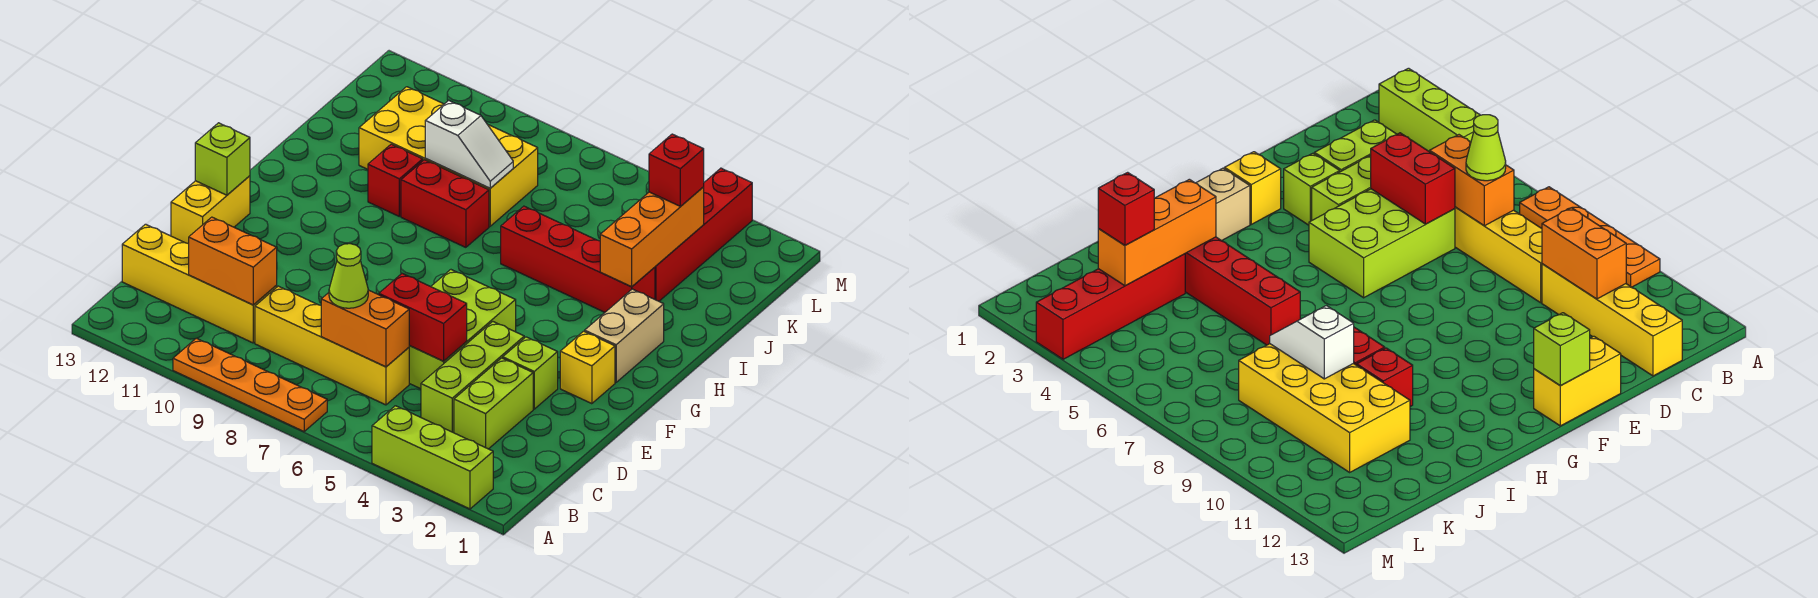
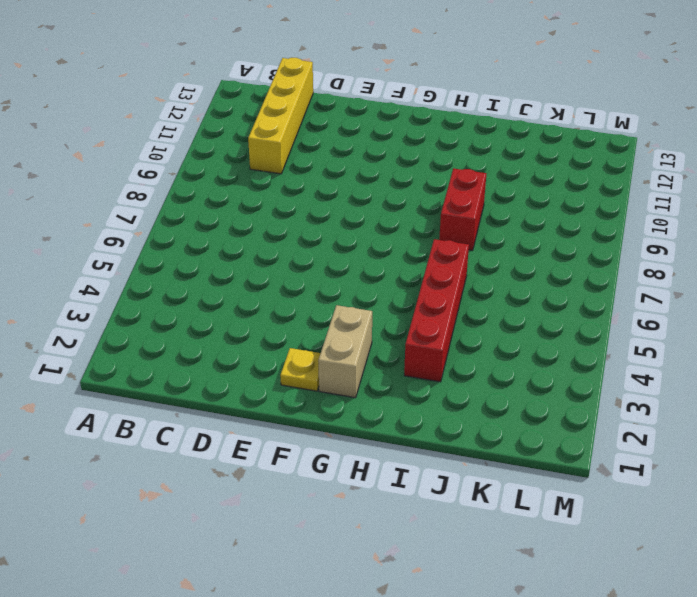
yellow 1x1 plate [280,348,321,391] -> yellow 1x1 brick [560,331,615,404]
tan 1x2 brick [318,305,372,398] -> tan 1x2 brick turned to [585,289,664,382]
none -> lime 1x3 brick [372,406,493,509]
none -> orange 1x4 plate [173,338,327,431]
none -> lime 1x2 brick [454,358,533,449]

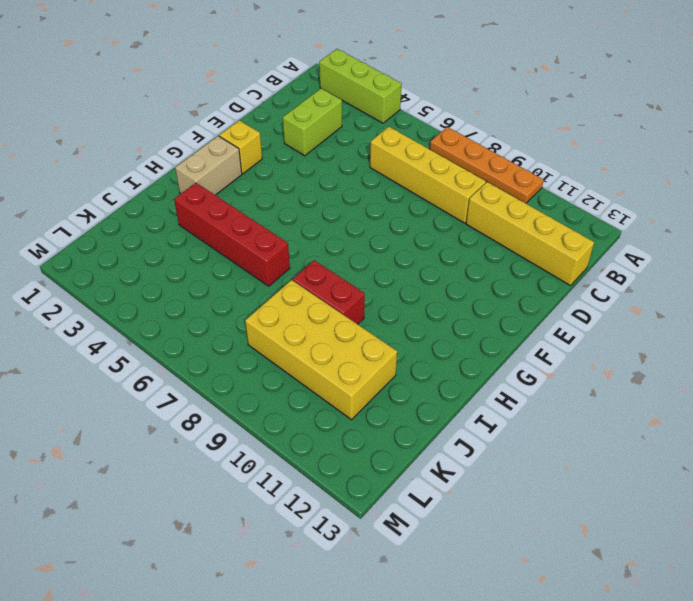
none -> lime 1x3 brick [421,322,524,433]
none -> lime 2x3 brick [409,270,516,389]
none -> lime 1x1 brick [503,337,558,409]

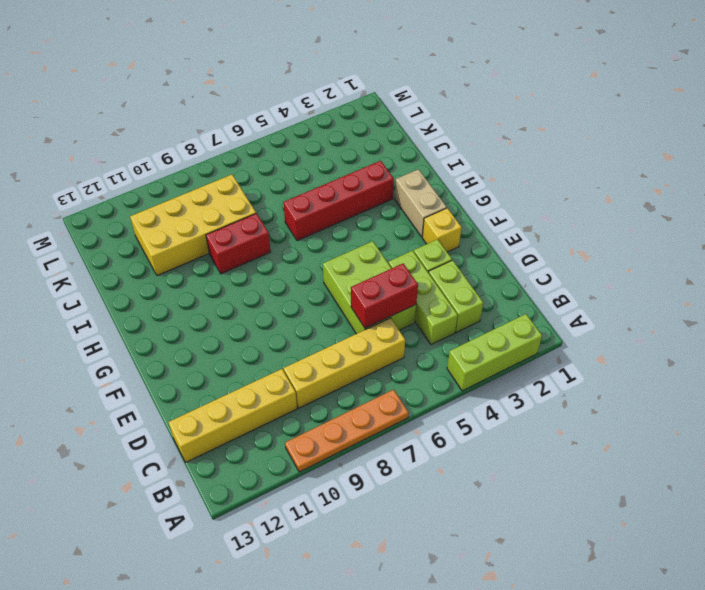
none -> yellow 1x2 brick [171,176,250,244]
none -> red 1x1 brick [368,144,423,216]
none -> red 1x4 brick [655,168,752,301]

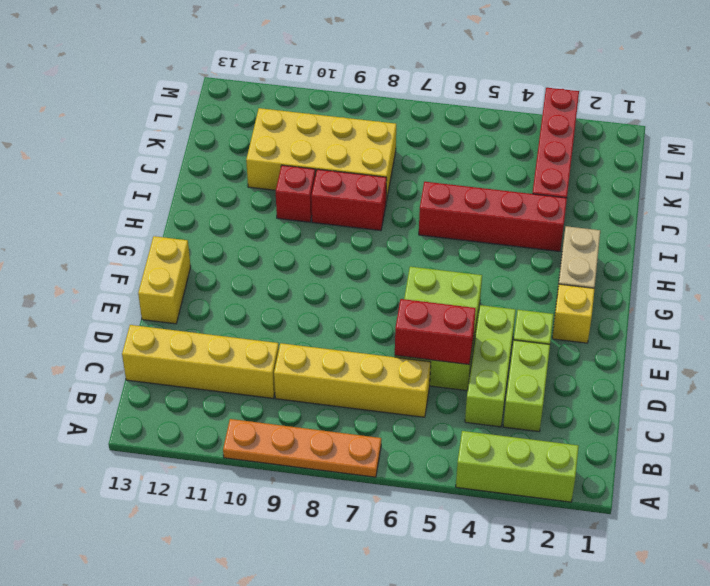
none -> orange 1x2 brick [321,290,409,367]
none -> orange 1x2 brick [189,217,277,305]
none -> lime 1x1 brick [195,123,250,195]

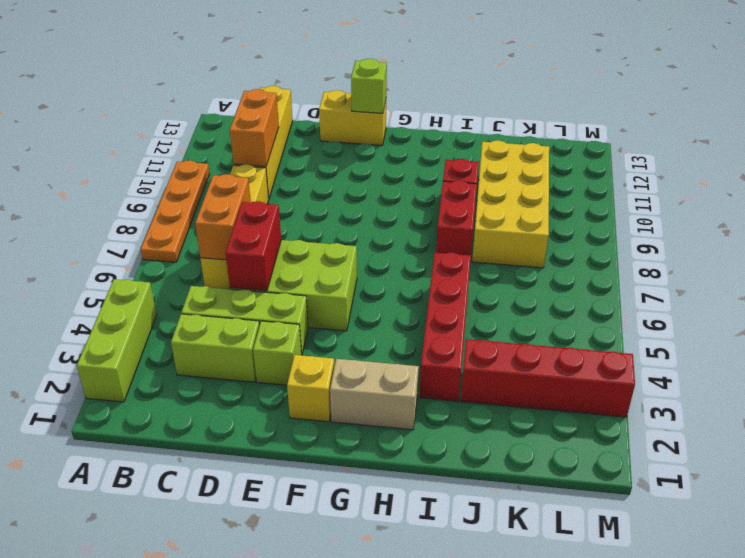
none -> orange 1x3 brick [600,187,704,287]
none -> white 1x2 slope [425,101,513,188]
none -> lime 1x1 cone [329,244,368,308]

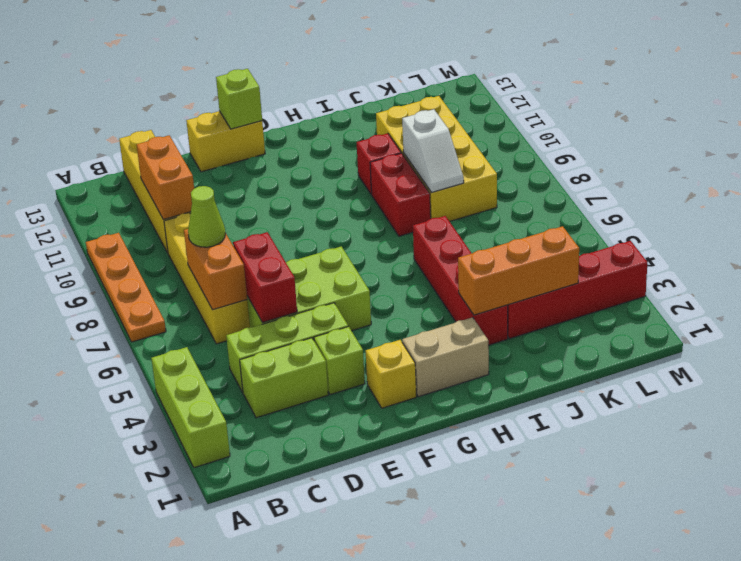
none -> red 1x1 brick [649,134,704,206]

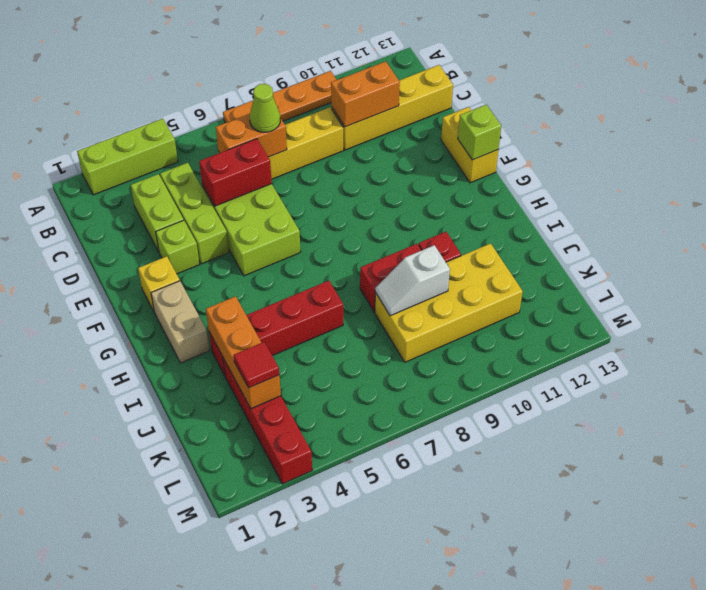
red 1x1 tile [234,342,279,388] -> red 1x1 brick [649,134,704,206]

